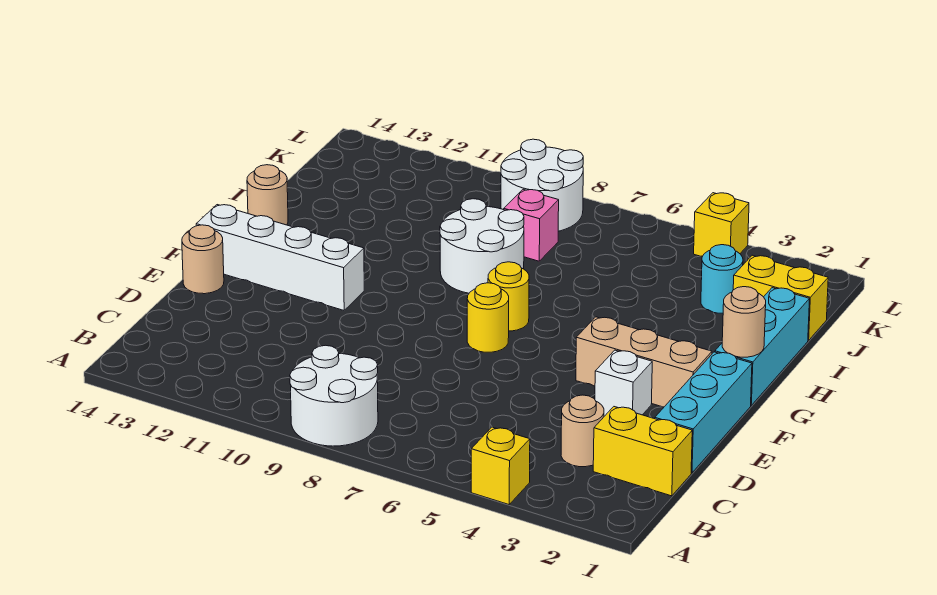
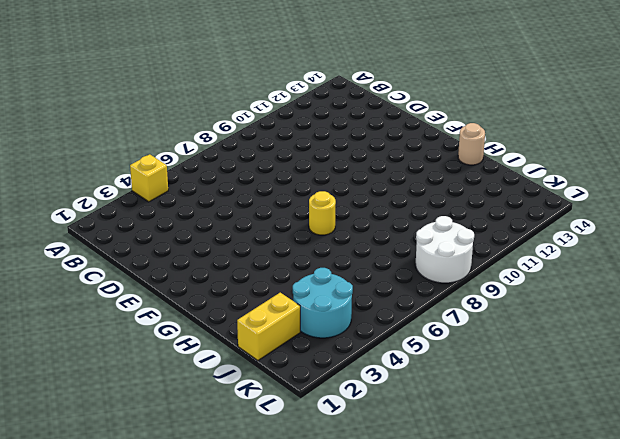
cyan 2x2 round brick [293,268,353,338] -> cyan 1x1 round brick [701,245,743,313]
none -> white 2x2 round brick [290,345,378,446]
none -> yellow 1x2 brick [593,407,692,496]
none -> tan 1x1 round brick [561,395,604,467]

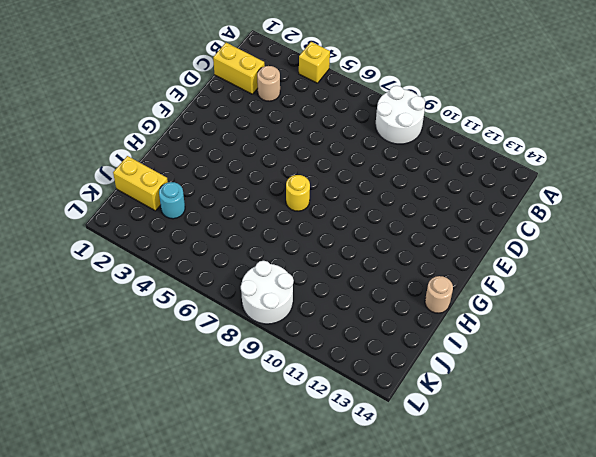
none -> cyan 1x3 brick [655,352,752,473]
none -> white 1x1 brick [595,350,652,416]
none -> tan 1x1 round brick [182,225,224,294]

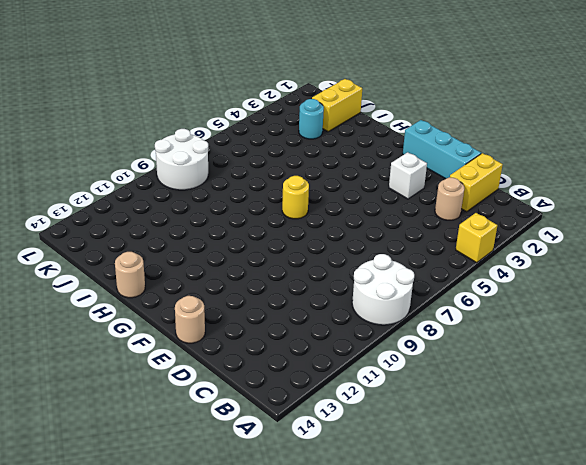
none -> tan 1x3 brick [576,317,712,407]
none -> yellow 1x1 round brick [467,283,509,352]
none -> white 1x4 brick [196,205,364,310]

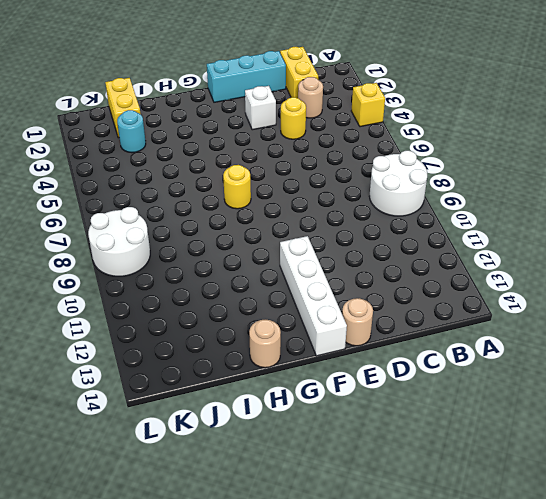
yellow 1x1 round brick [281,97,306,139] -> yellow 1x1 round brick moved to [467,283,509,352]
none -> tan 1x3 brick [576,317,712,407]
none -> cyan 1x3 brick [715,288,810,405]
none -> white 2x2 round brick [440,199,524,293]

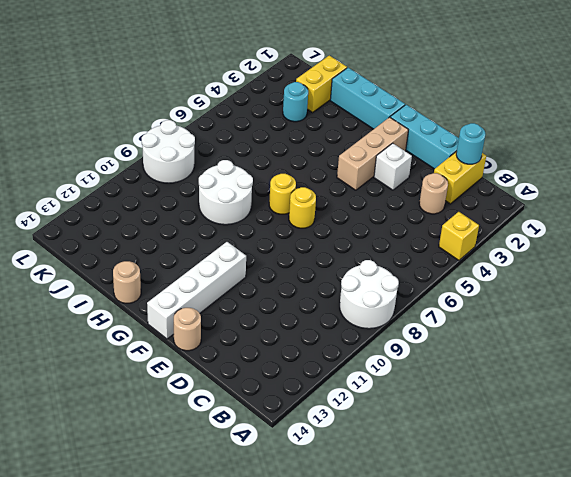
cyan 1x1 round brick [456,123,486,164] -> none
none -> pink 1x1 brick [504,189,559,261]
none -> yellow 1x1 brick [694,193,749,256]
none -> tan 1x1 round brick [722,287,766,357]

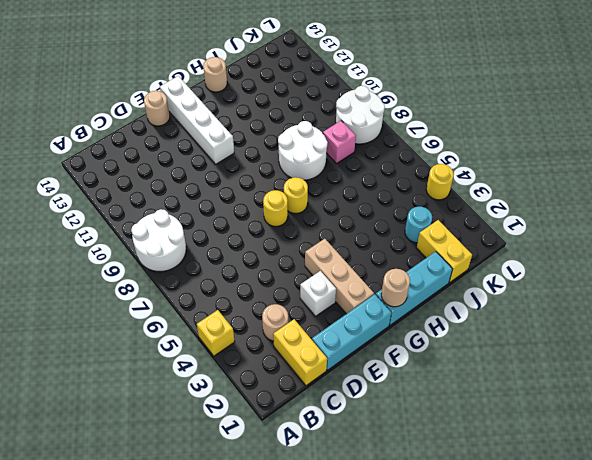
yellow 1x1 round brick [426,164,454,200] -> yellow 1x1 brick [694,193,749,256]

